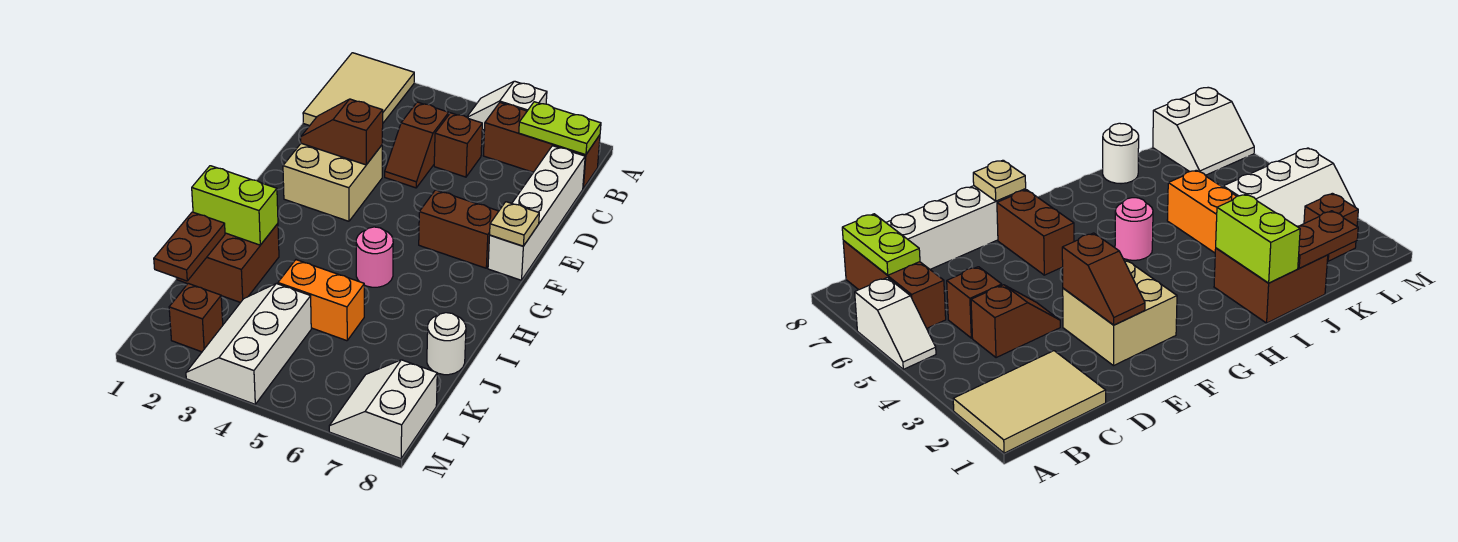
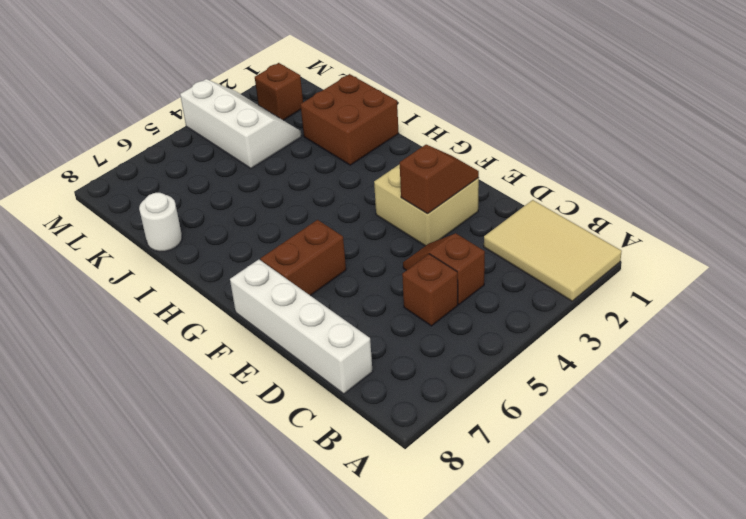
none -> white 1x2 slope [467,81,547,130]
none -> brown 1x3 brick [483,103,600,188]
none -> pink 1x1 round brick [356,227,393,287]

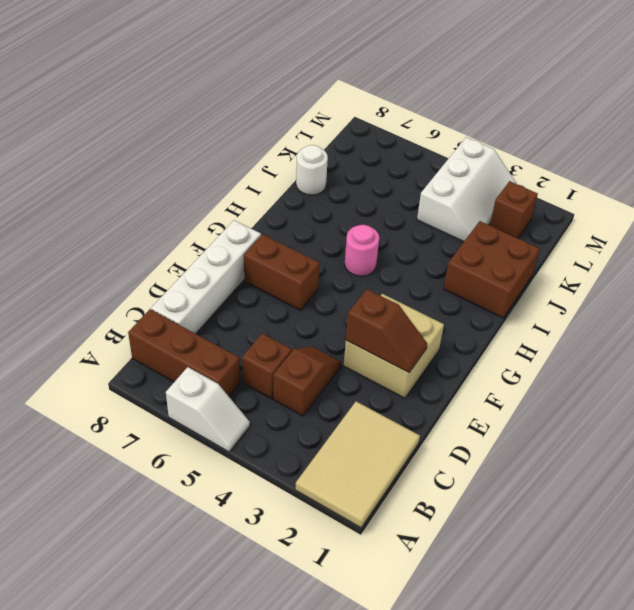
none -> orange 1x2 brick [278,260,364,341]
none -> white 2x2 slope [329,360,437,459]
none -> lime 1x2 plate [519,102,601,155]

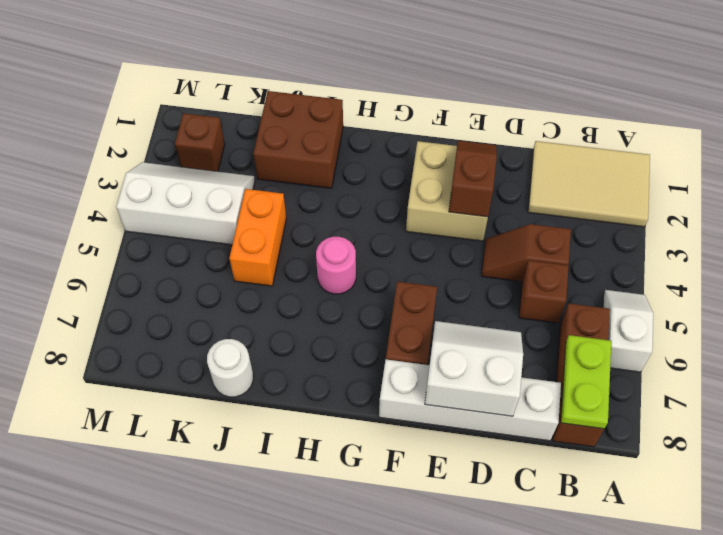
white 2x2 slope [425,321,523,416] -> white 2x2 slope moved to [329,360,437,459]
none -> tan 1x1 plate [490,202,539,246]
none -> lime 1x2 brick [192,166,278,245]
none -> brown 1x2 plate [154,212,225,281]

